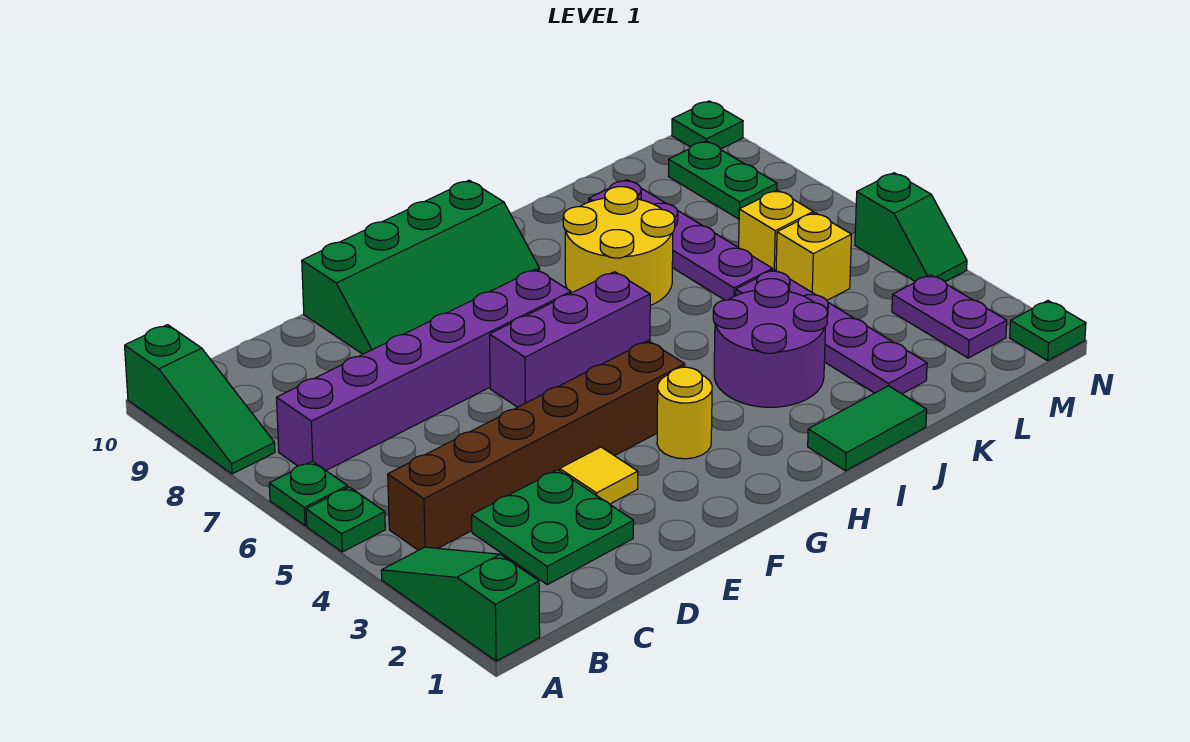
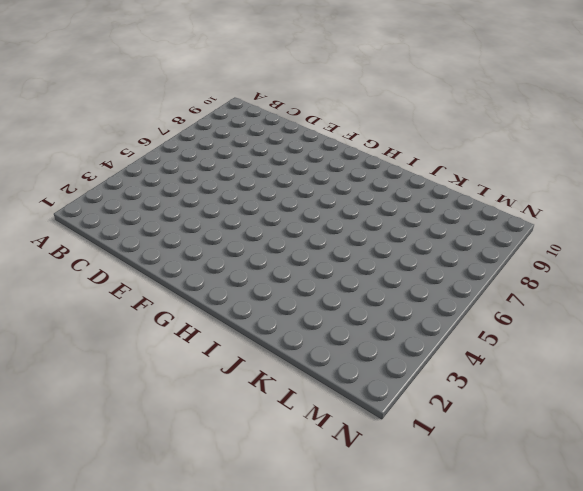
none -> green 1x3 slope [381,547,540,661]
none -> green 1x1 plate [306,487,385,552]
none -> green 1x1 plate [269,461,347,526]

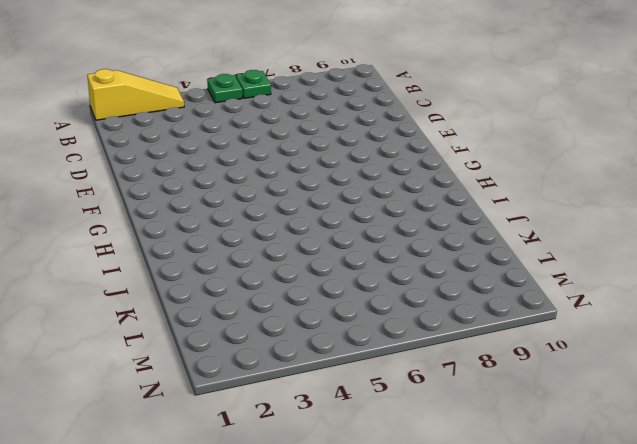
yellow 1x3 slope [87,69,184,120] -> green 1x3 slope [381,547,540,661]
none -> green 1x3 slope [125,325,275,474]
none -> brown 1x6 brick [388,341,685,550]
none -> purple 1x6 brick [277,269,571,470]

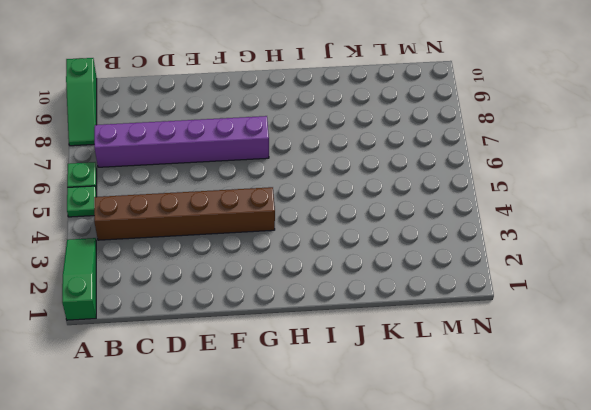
none -> green 2x2 plate [472,470,634,585]
none -> yellow 1x1 tile [560,447,638,504]
none -> green 2x4 slope [302,180,540,354]

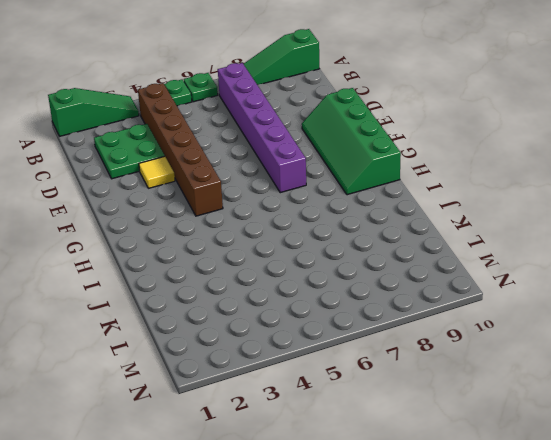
none -> purple 1x3 brick [490,272,650,407]
none -> yellow 1x1 round brick [657,367,712,459]
none -> green 1x2 tile [808,386,927,471]

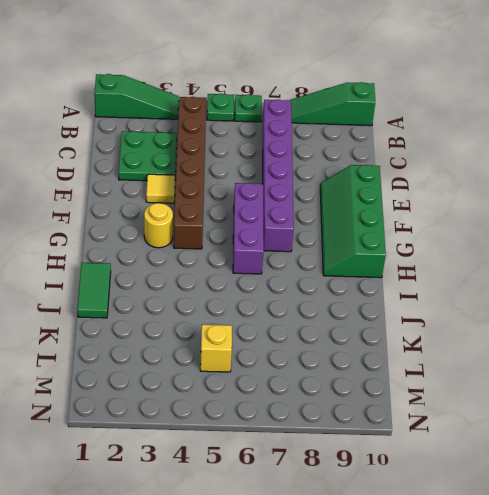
none -> purple 2x2 round brick [713,279,828,407]
none -> yellow 2x2 round brick [563,187,675,305]
none -> purple 1x4 plate [736,270,927,394]

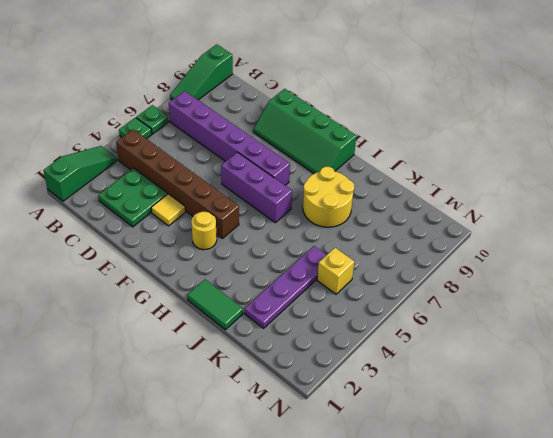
none -> purple 2x2 round brick [713,279,828,407]
none -> purple 1x4 plate [589,180,772,300]
none -> yellow 1x1 brick [739,190,813,270]

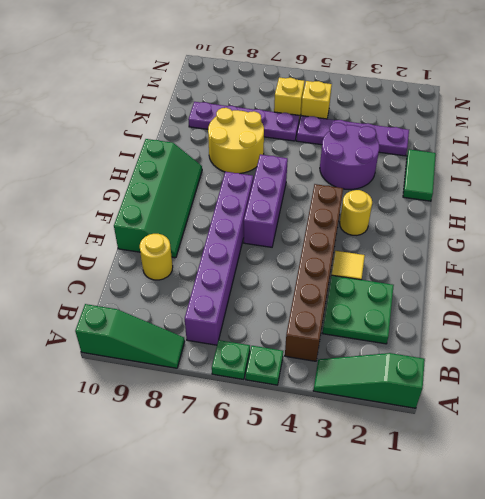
yellow 1x1 round brick [140,234,173,280] -> none
none -> purple 1x2 plate [892,275,1007,358]
none -> green 1x2 plate [668,141,777,219]
none -> green 1x1 plate [1010,301,1086,361]

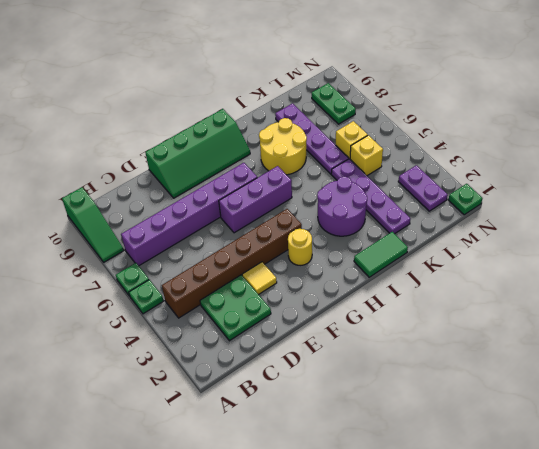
none -> green 1x3 slope [381,547,540,661]
none -> green 1x2 slope [855,173,967,282]
none -> green 1x1 plate [672,101,743,149]

